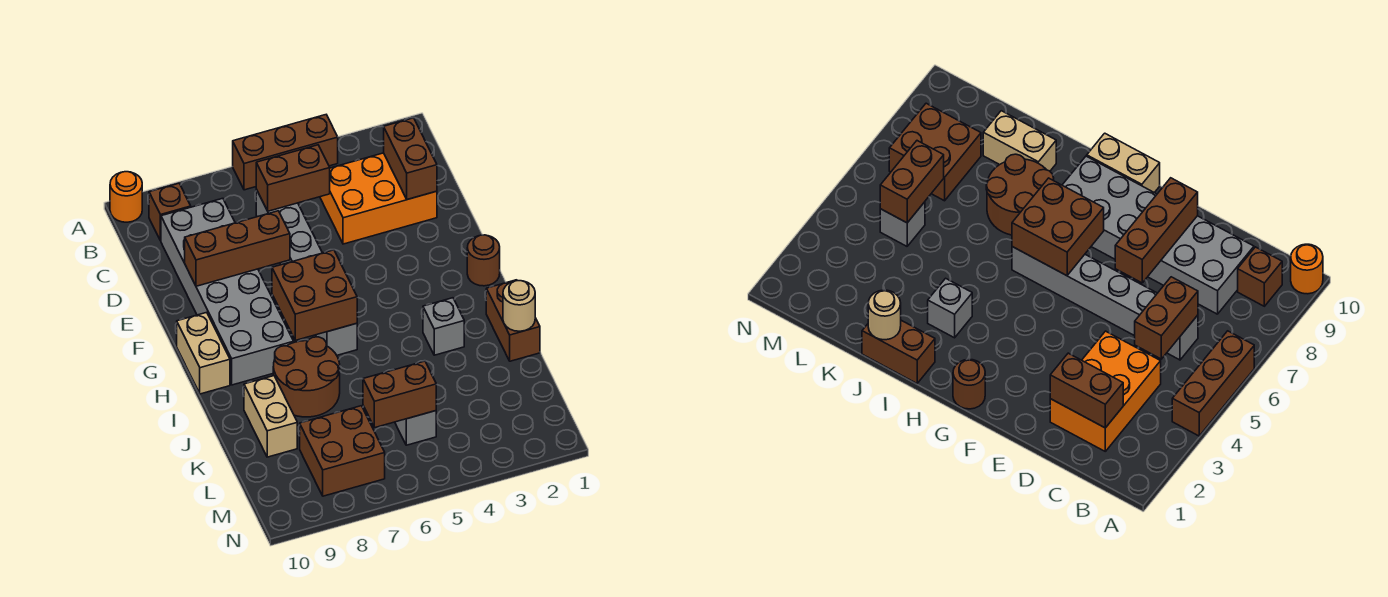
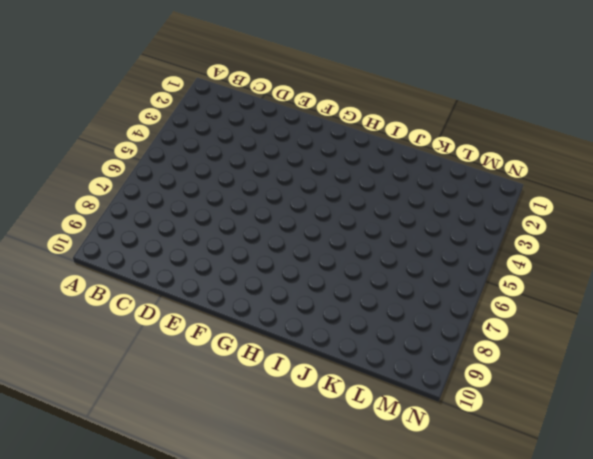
none -> brown 1x3 brick [233,115,338,190]
none -> orange 1x1 round brick [110,172,142,222]
none -> brown 1x1 brick [149,183,191,241]

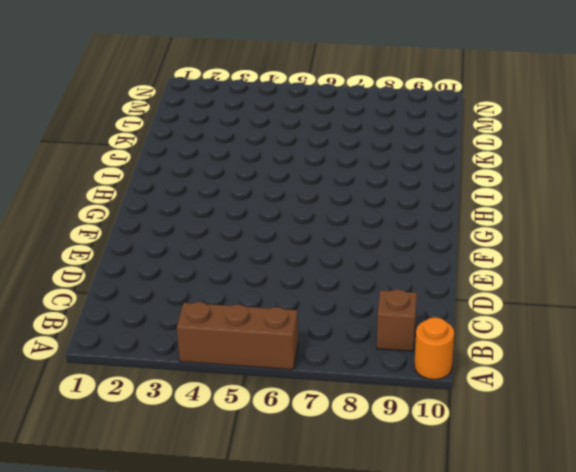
none -> orange 2x3 brick [320,153,437,244]
none -> grey 1x6 brick [256,189,357,355]
none -> grey 2x6 brick [161,198,294,385]

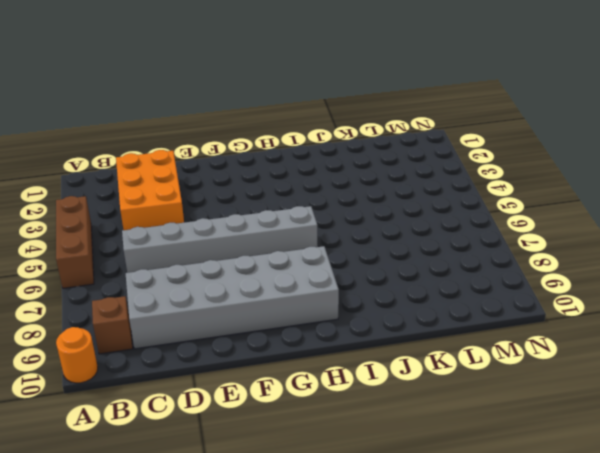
none -> brown 1x1 round brick [467,235,500,286]
none -> tan 1x2 brick [177,312,230,394]
none -> brown 1x2 brick [486,280,540,361]

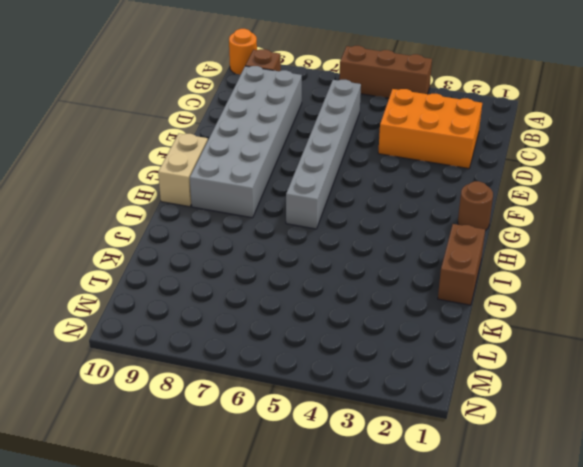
none -> grey 1x1 brick [423,298,464,355]
none -> brown 2x2 round brick [273,337,340,417]
none -> tan 1x2 brick [244,376,297,457]

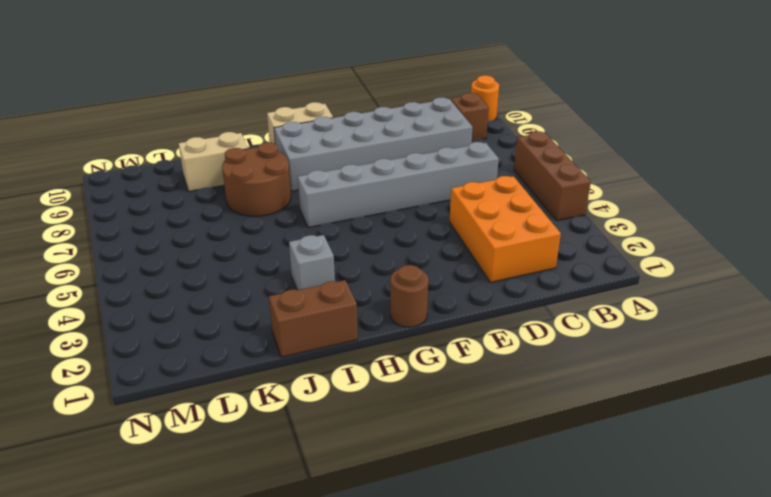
none -> grey 1x1 brick [395,411,436,445]
none -> brown 2x2 brick [300,406,385,496]
none -> brown 1x2 brick [384,118,437,200]

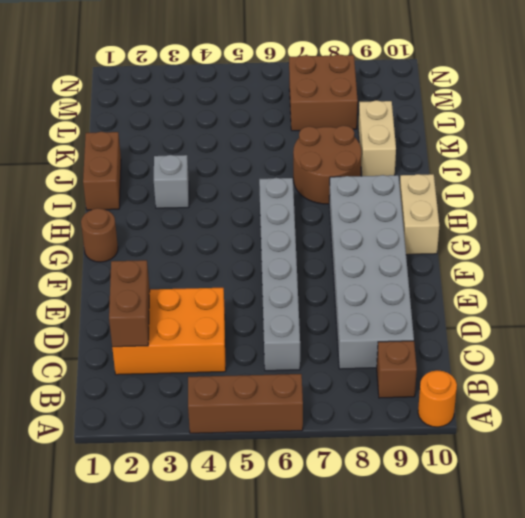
none -> grey 1x1 brick [395,411,436,445]
none -> brown 1x2 brick [256,145,330,211]
none -> brown 1x3 brick [185,211,290,286]

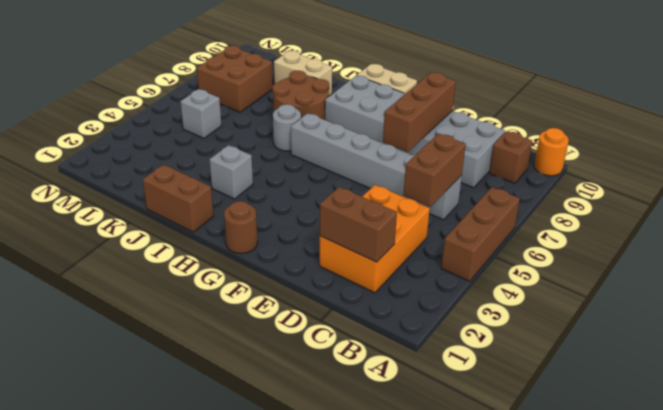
grey 1x1 round brick [273,104,301,151] -> none
none -> brown 2x2 brick [272,250,357,340]
none -> tan 1x1 round brick [503,281,535,331]
none -> brown 1x2 brick [363,361,436,428]

